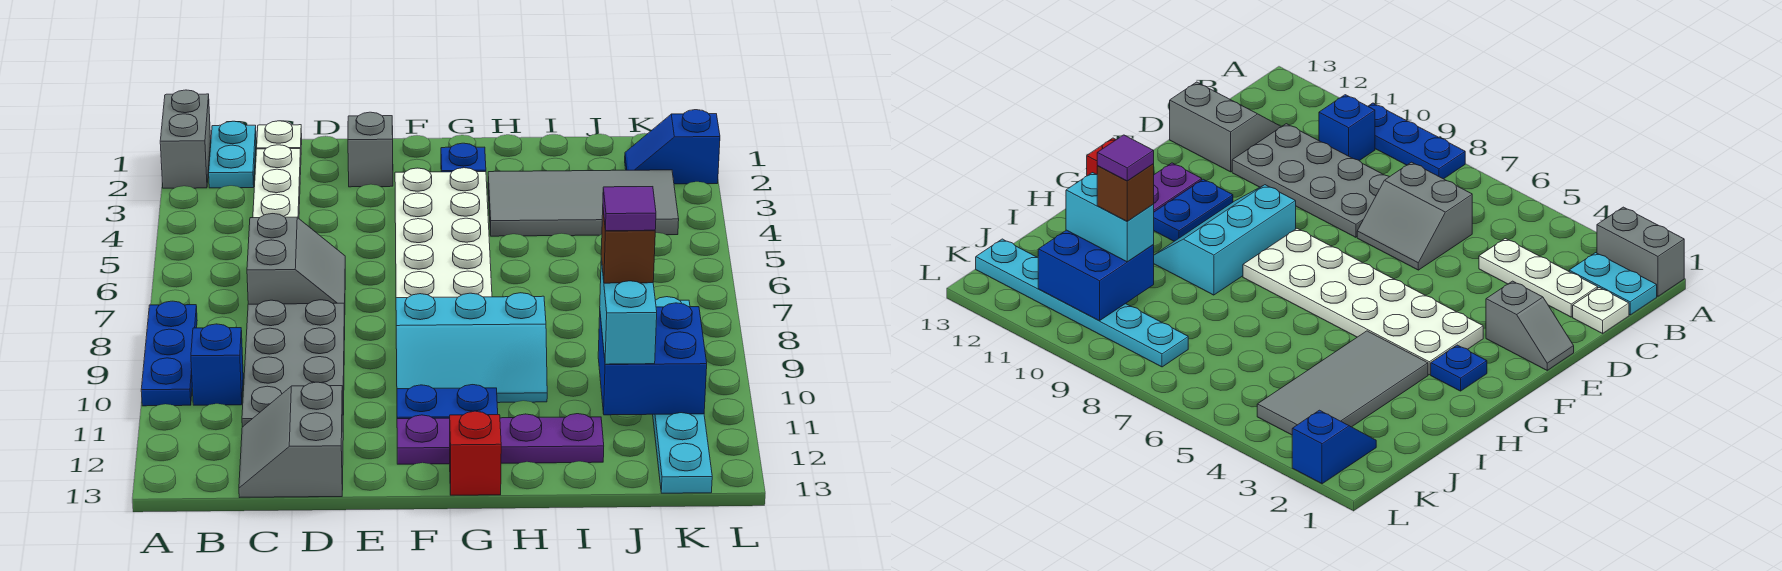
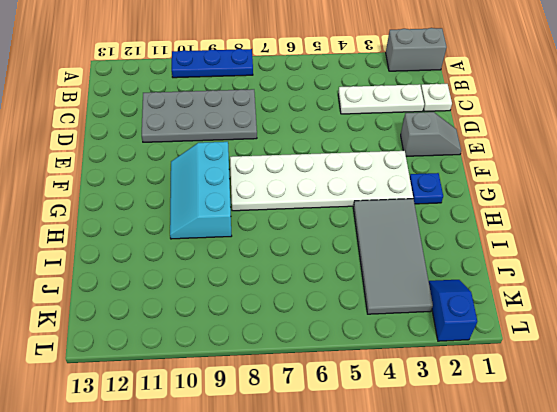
none -> cyan 1x2 plate [209,121,256,188]
none -> blue 1x1 brick [191,324,243,405]
none -> grey 2x2 slope [247,214,345,305]

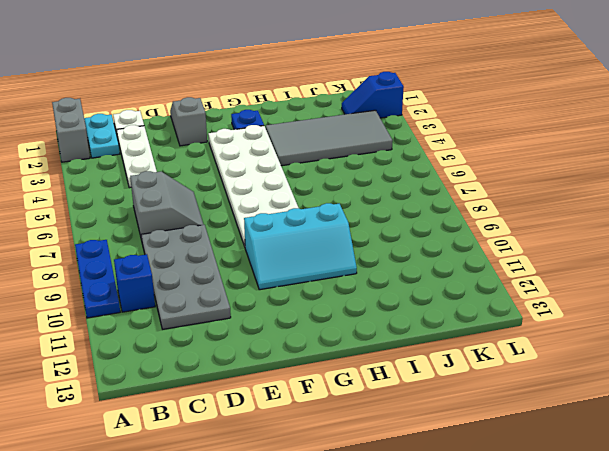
none -> grey 2x2 slope [239,382,343,497]
none -> blue 1x2 plate [397,385,498,419]
none -> purple 1x4 plate [397,414,604,464]

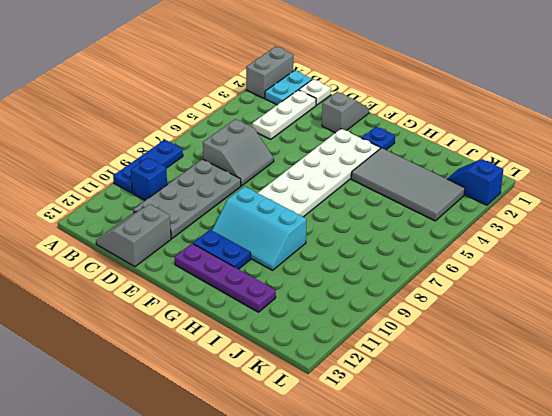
none -> red 1x1 brick [450,411,501,495]
none -> cyan 1x6 plate [653,297,712,493]
none -> blue 2x2 brick [598,303,707,415]

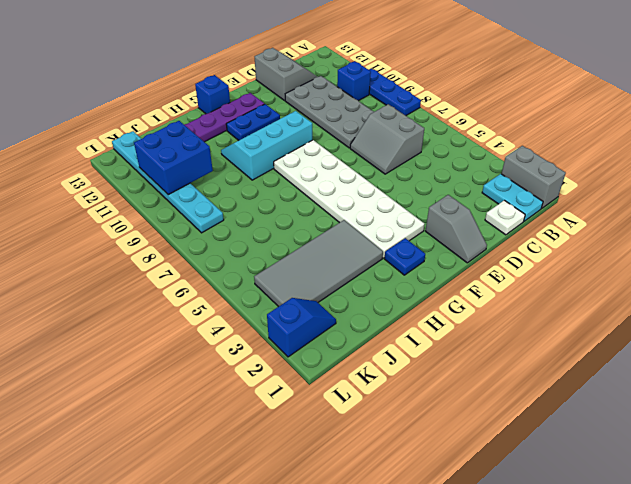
blue 1x1 brick [195,75,230,114] -> red 1x1 brick [450,411,501,495]
none -> white 1x3 plate [253,145,301,218]
none -> cyan 1x2 brick [600,259,657,364]
none -> brown 1x1 brick [601,211,655,283]

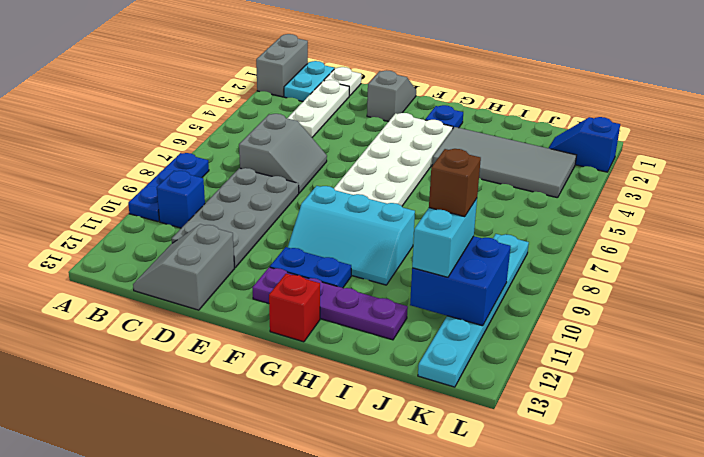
none -> purple 1x1 tile [603,187,656,231]

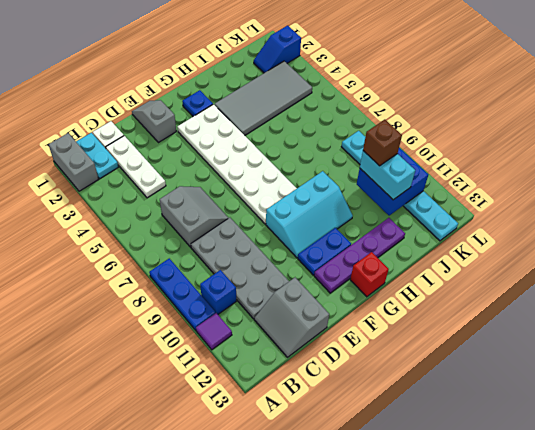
purple 1x1 tile [196,313,232,350] -> purple 1x1 tile moved to [603,187,656,231]

